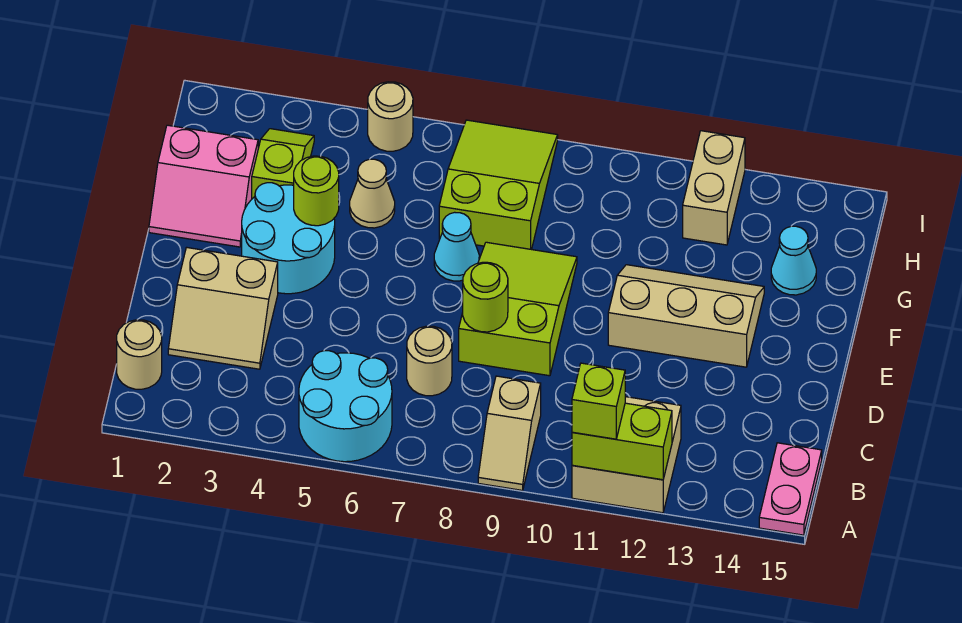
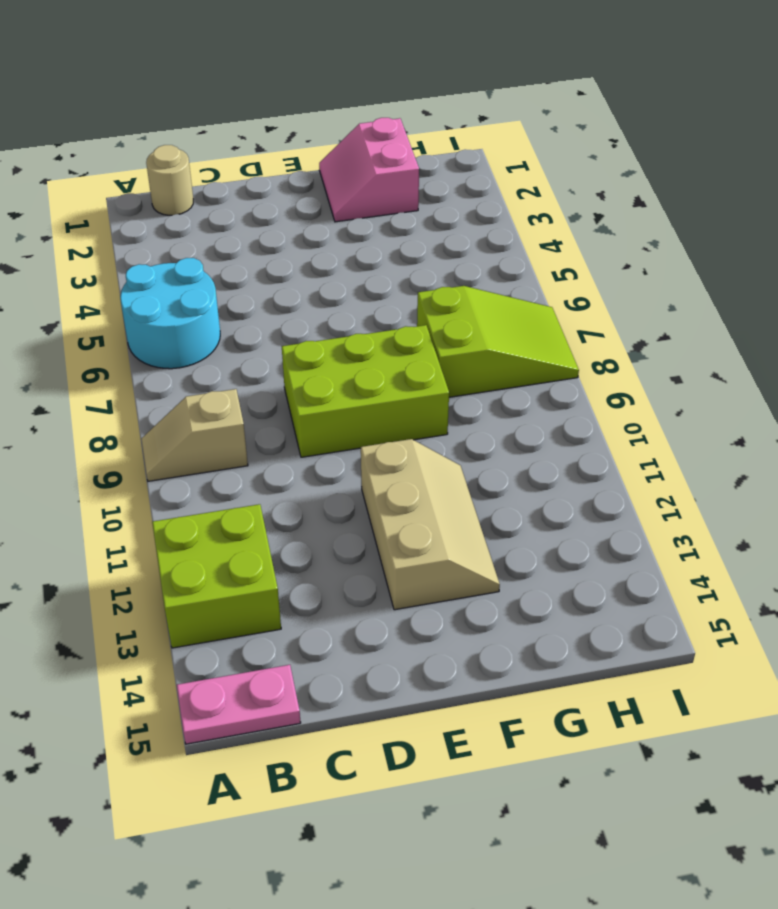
lime 2x2 brick [152,504,281,648] -> tan 2x2 brick [572,397,681,513]
lime 2x3 brick [282,325,449,457] -> lime 2x3 slope [459,242,577,376]
none -> tan 2x2 slope [168,247,278,369]
none -> tan 1x1 round brick [407,326,452,396]
none -> cyan 2x2 round brick [242,183,335,294]

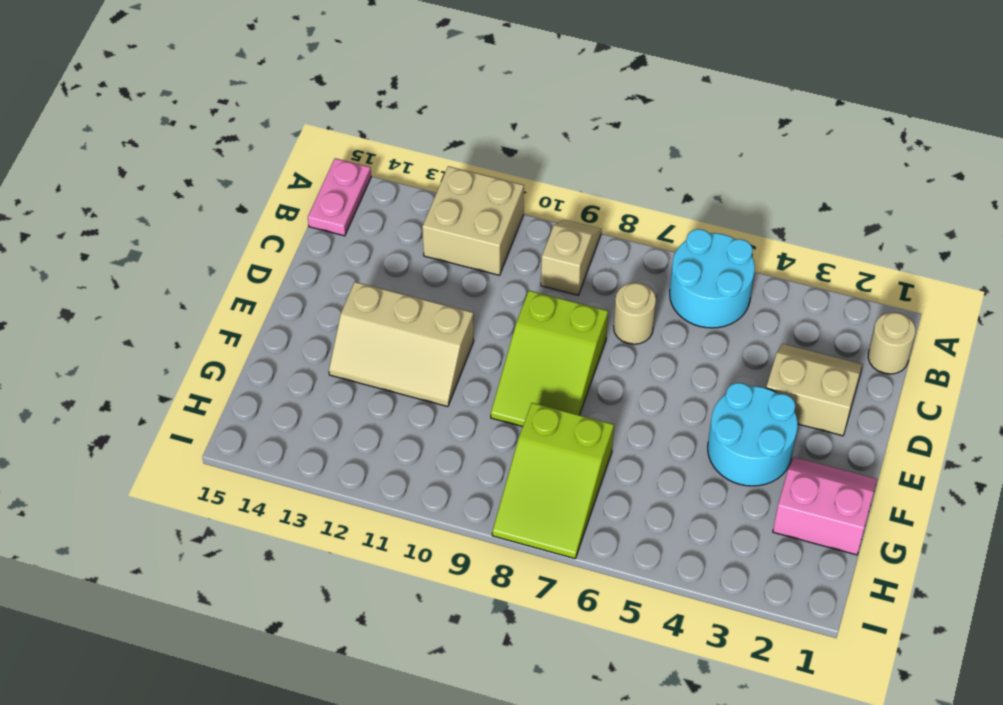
none -> cyan 1x1 cone [434,212,479,281]
none -> lime 1x2 slope [252,129,314,199]
none -> tan 1x1 cone [350,159,395,228]

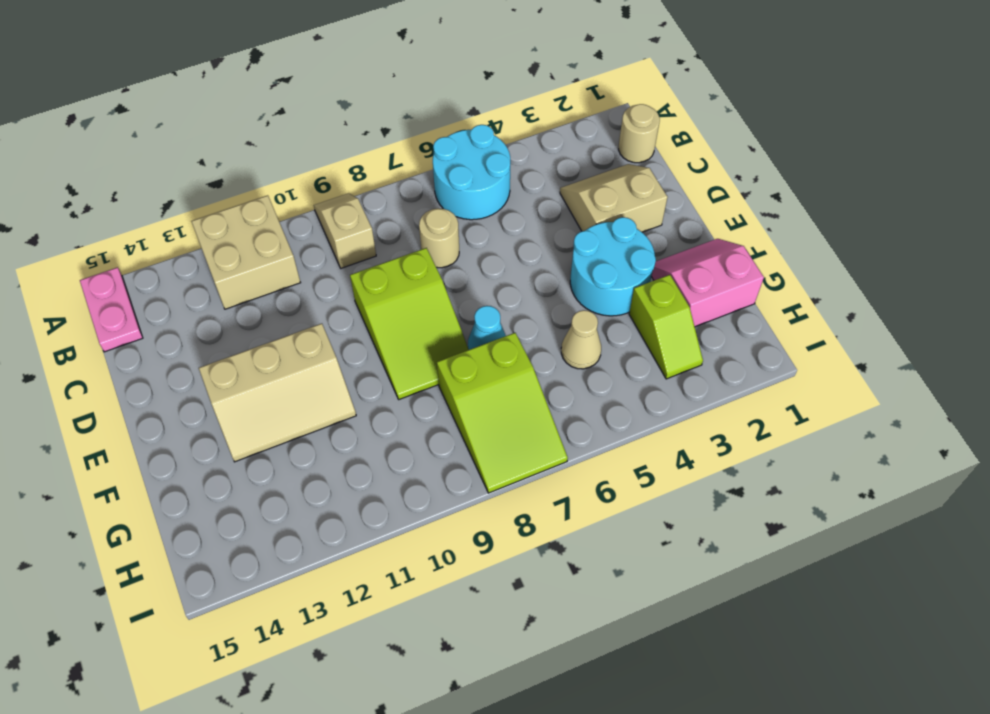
none -> cyan 1x1 cone [771,226,816,295]
none -> tan 1x2 brick [683,131,745,245]
none -> tan 1x1 round brick [368,82,413,151]

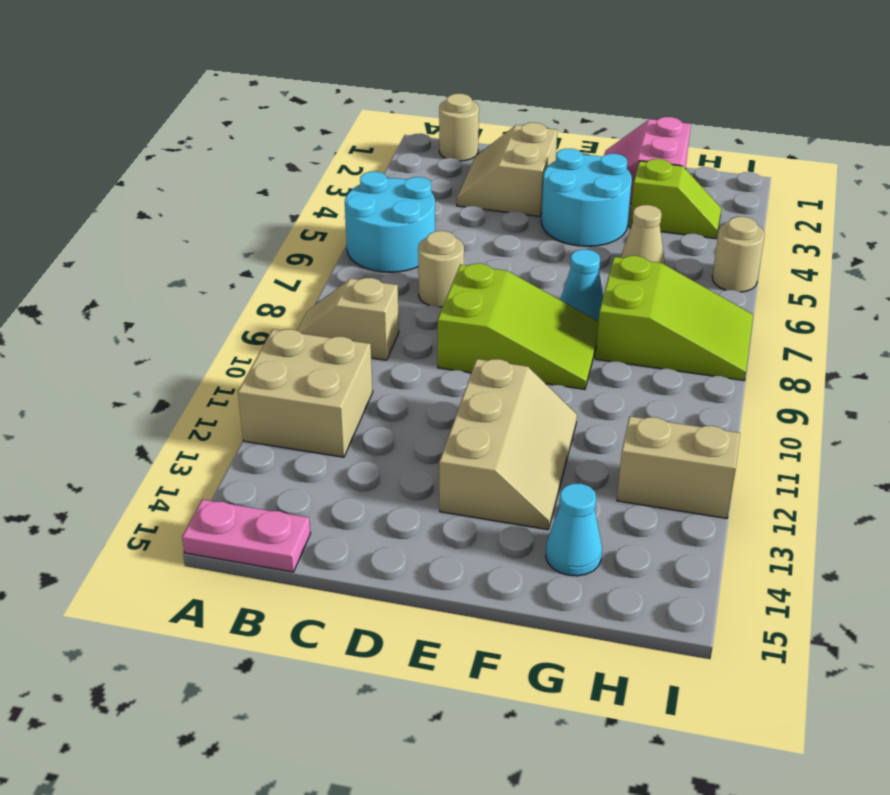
none -> lime 1x2 brick [572,403,672,480]
none -> lime 1x1 round brick [463,262,508,332]
none -> lime 1x1 round brick [294,156,339,226]

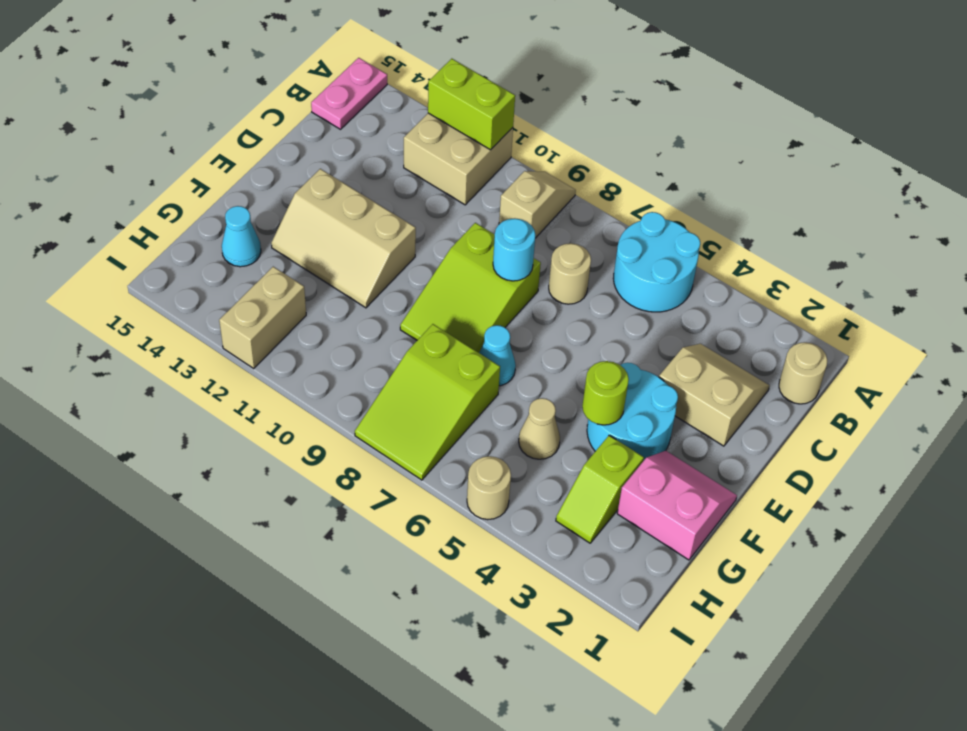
cyan 1x1 round brick [493,218,535,281] -> lime 1x1 round brick [463,262,508,332]
none -> lime 1x1 brick [572,363,625,439]

